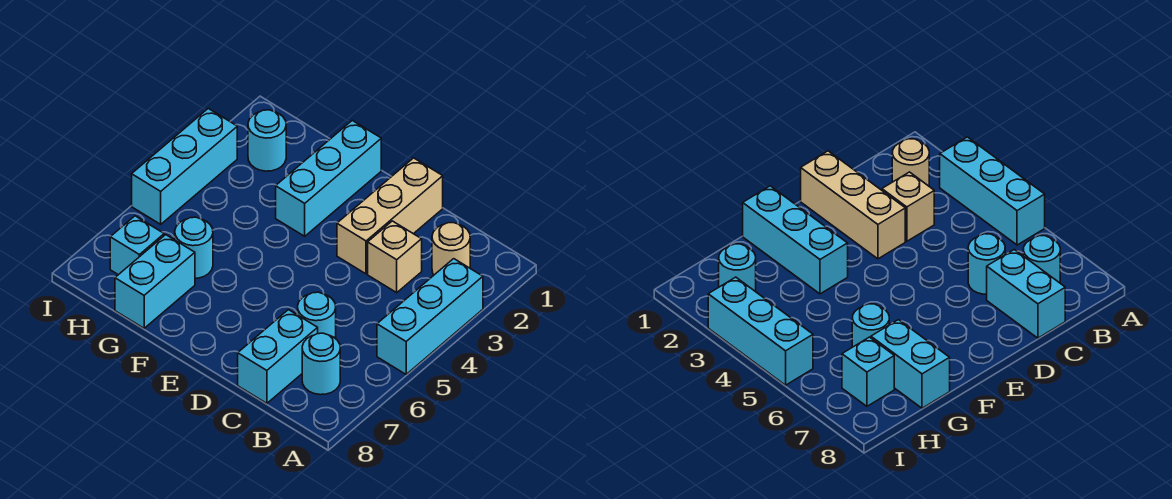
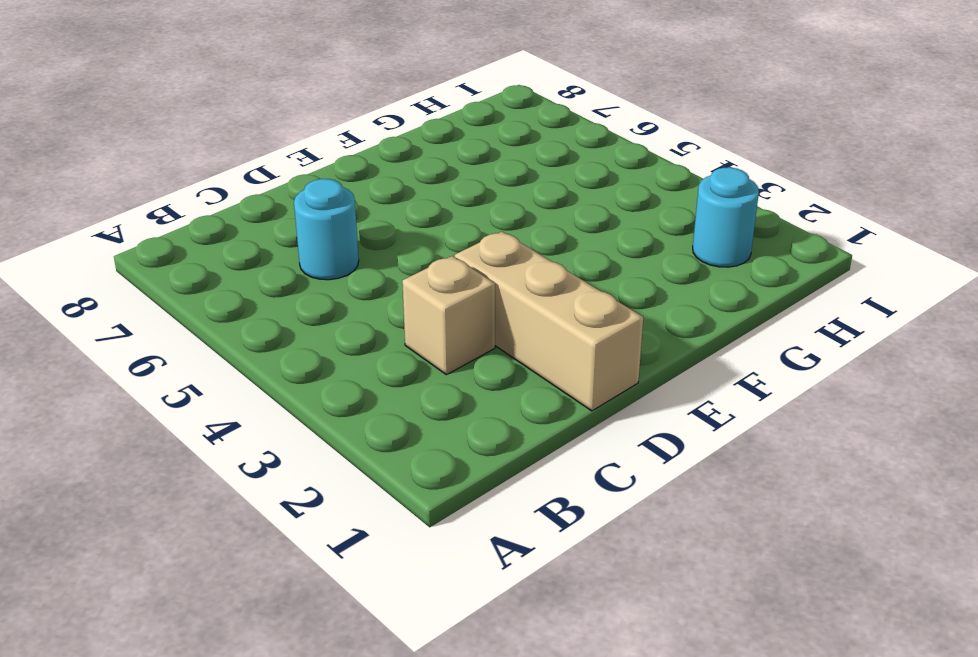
none -> cyan 1x3 brick [377,259,483,374]
none -> tan 1x1 round brick [432,223,470,275]
none -> cyan 1x1 round brick [302,333,340,395]

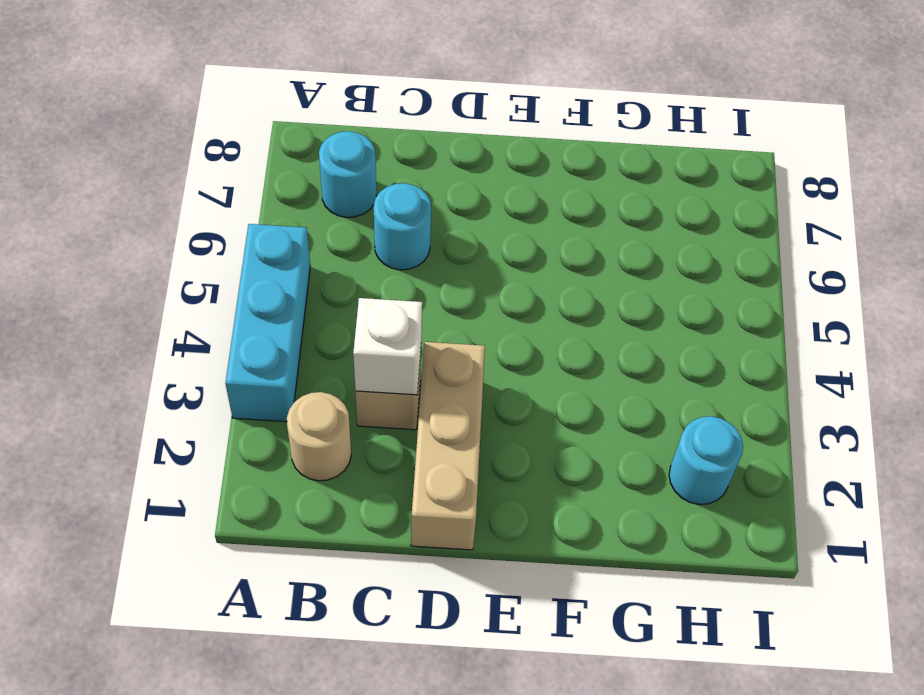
white 1x1 brick [353,298,422,395] -> none
none -> cyan 1x2 brick [238,310,318,403]
none -> cyan 1x3 brick [276,120,381,236]
none -> cyan 1x1 round brick [175,217,213,278]

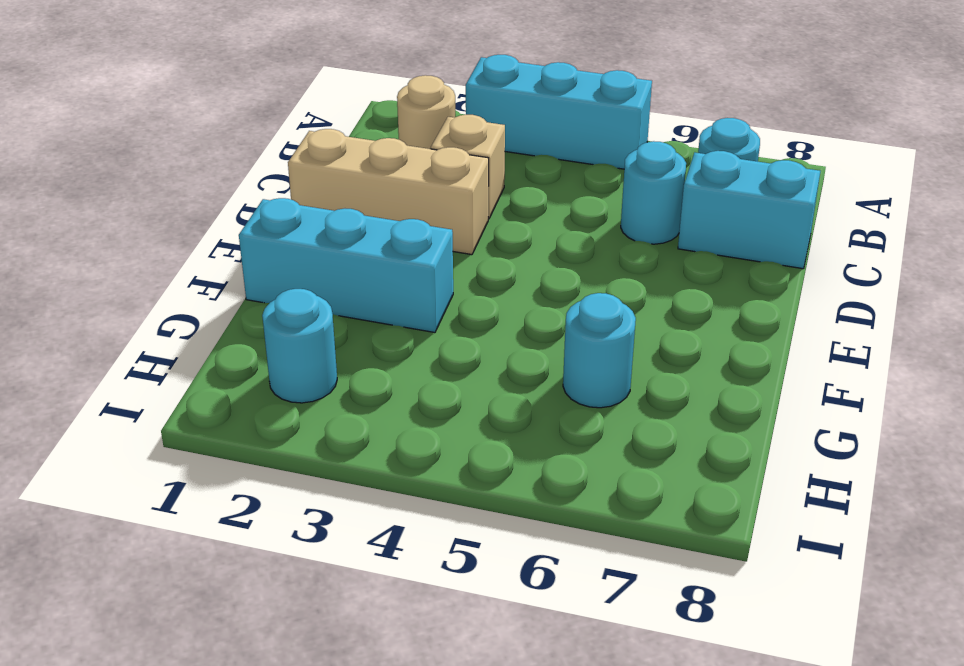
none -> cyan 1x2 brick [115,235,195,328]
none -> cyan 1x1 brick [110,216,164,275]
none -> cyan 1x3 brick [132,108,237,224]

